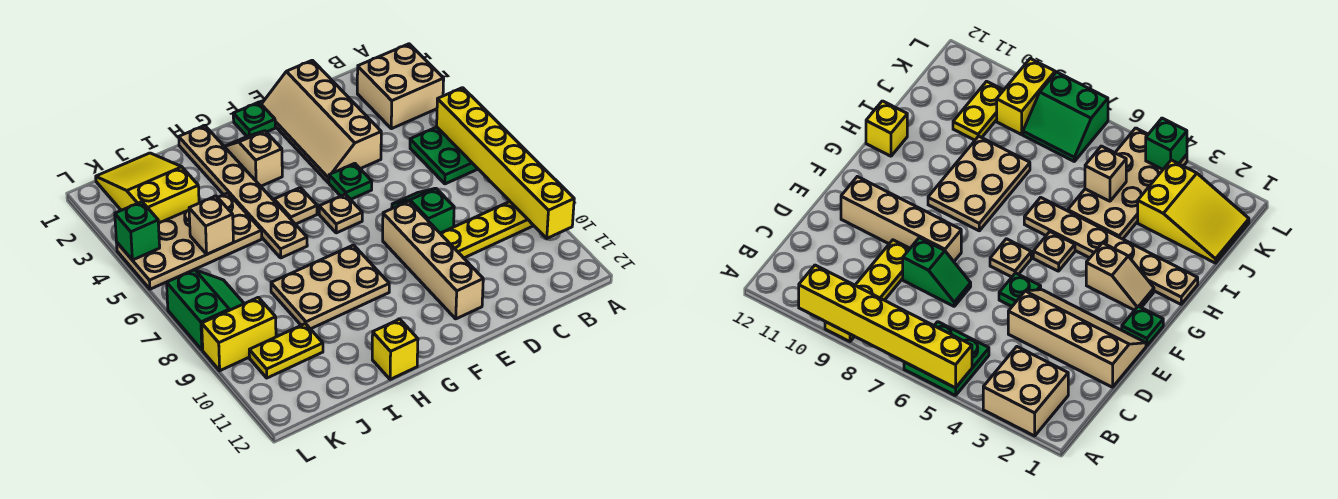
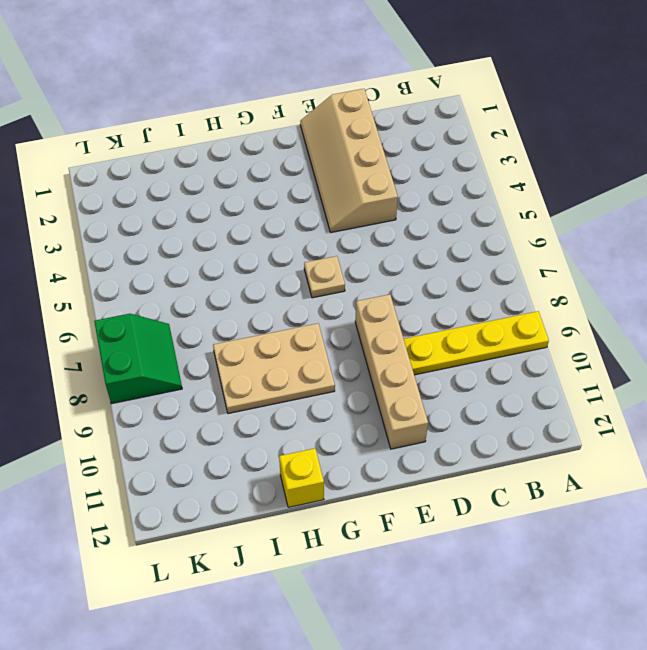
none -> tan 2x2 brick [357,44,444,129]
none -> green 2x2 plate [410,127,478,184]
none -> green 1x2 slope [392,188,454,233]

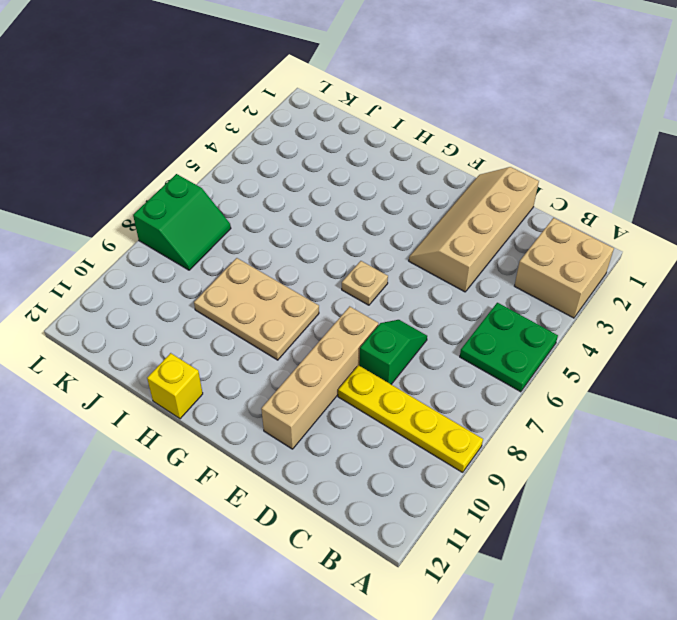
none -> green 1x1 plate [329,163,372,200]
none -> green 1x1 plate [233,102,275,136]
none -> tan 1x2 slope [225,131,282,186]

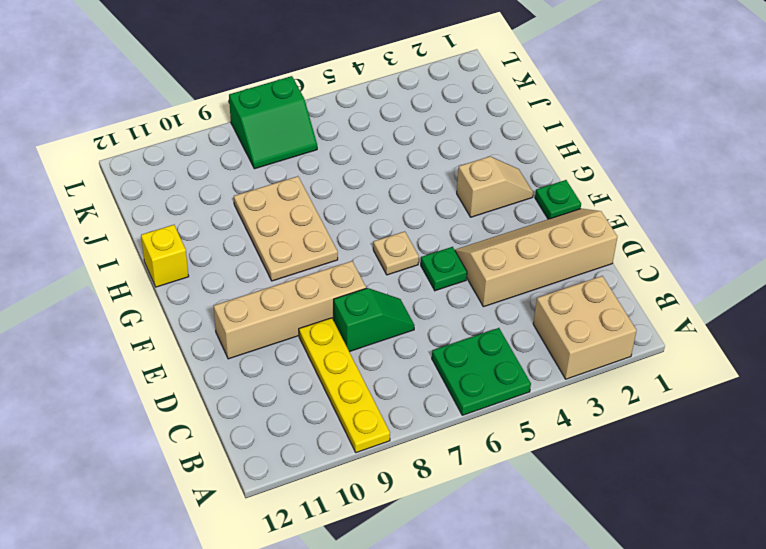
none -> tan 1x1 plate [274,188,317,224]
none -> tan 1x6 plate [179,125,307,258]
none -> tan 2x4 plate [117,193,262,289]

